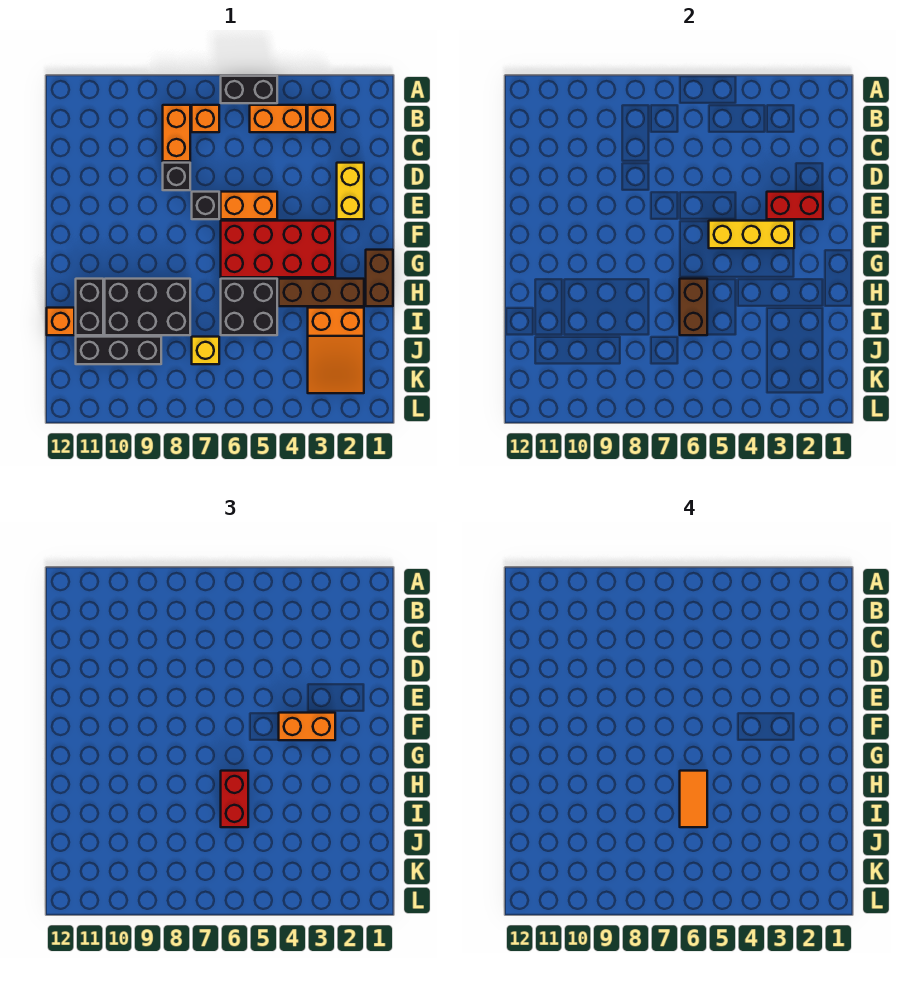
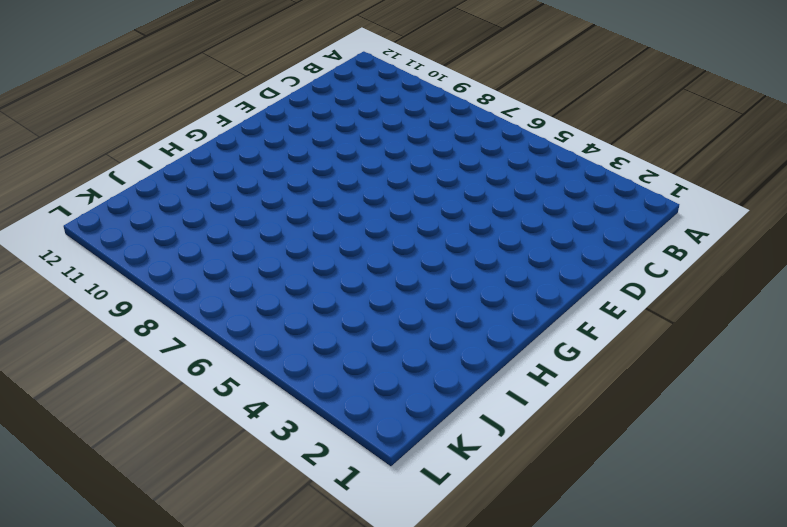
none -> black 1x2 brick [221,76,277,103]
none -> orange 1x1 brick [308,105,335,132]
none -> orange 1x2 brick [250,105,306,132]

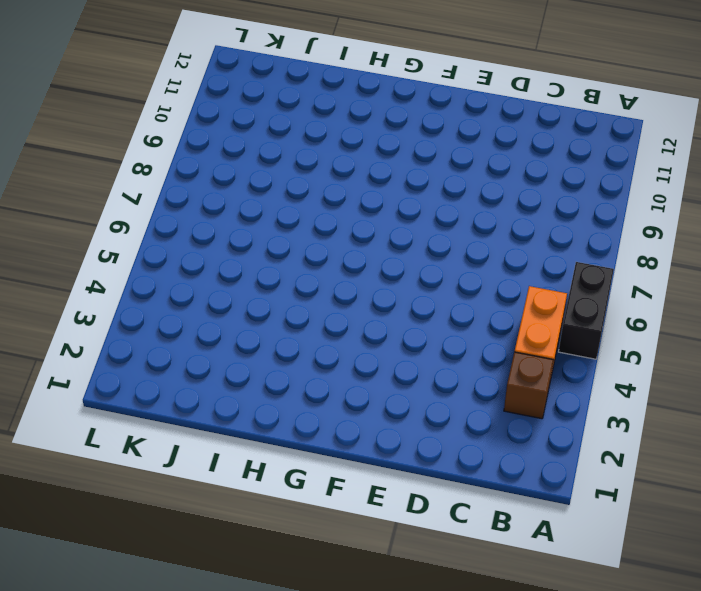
brown 1x1 brick [504,352,553,419] -> orange 1x1 brick [308,105,335,132]
none -> orange 1x1 brick [192,105,219,132]
none -> orange 1x2 brick [163,105,190,161]
none -> yellow 1x2 brick [337,163,364,219]

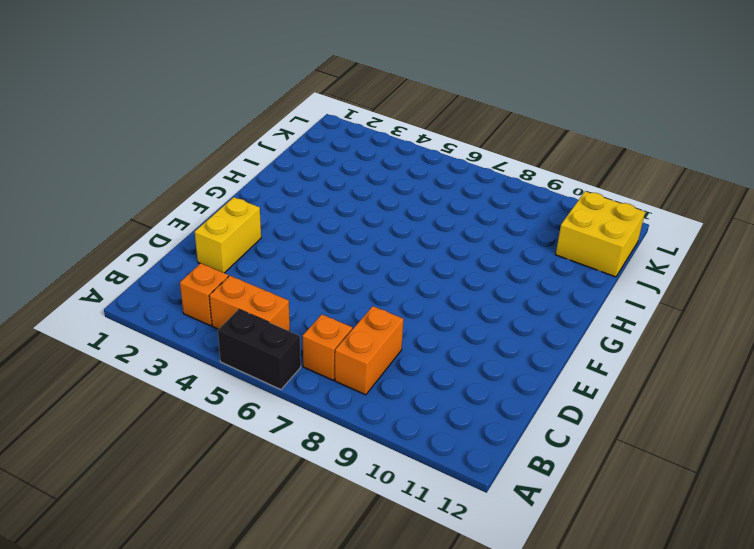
yellow 2x2 brick [556,191,645,277] -> black 1x3 brick [76,337,161,364]
none -> black 1x1 brick [163,163,190,190]
none -> orange 1x2 brick [221,192,277,219]
none -> black 1x1 brick [192,192,219,219]

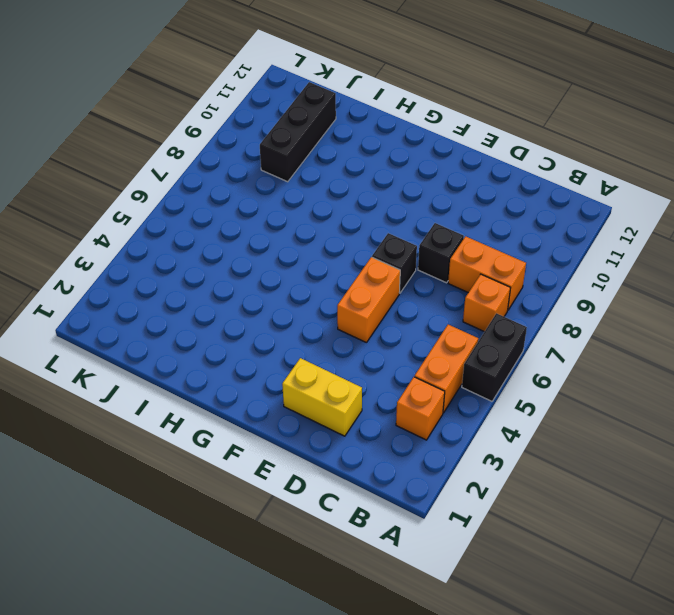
none -> red 2x4 brick [221,221,335,277]
none -> brown 1x2 brick [366,250,393,306]
none -> brown 1x3 brick [279,279,364,306]

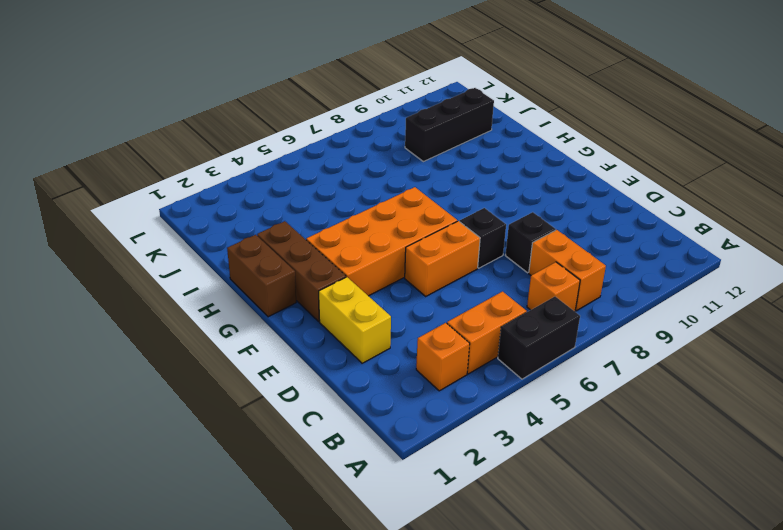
brown 1x3 brick [257,221,346,321] -> brown 1x3 brick turned to [279,279,364,306]
orange 2x4 brick [306,187,457,296] -> red 2x4 brick [221,221,335,277]
none -> black 2x2 brick [221,279,277,335]
none -> black 2x3 brick [105,279,190,335]
none -> black 1x2 brick [76,279,103,335]

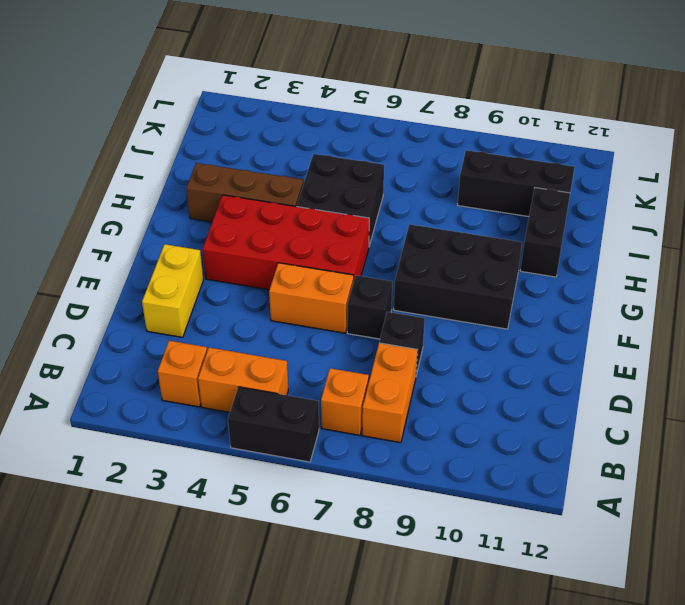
black 2x3 brick [394,224,522,329] -> black 2x3 brick moved to [105,279,190,335]
none -> brown 1x2 brick [366,250,393,306]
none -> orange 2x3 slope [308,308,364,393]
none -> orange 1x1 brick [47,308,74,335]

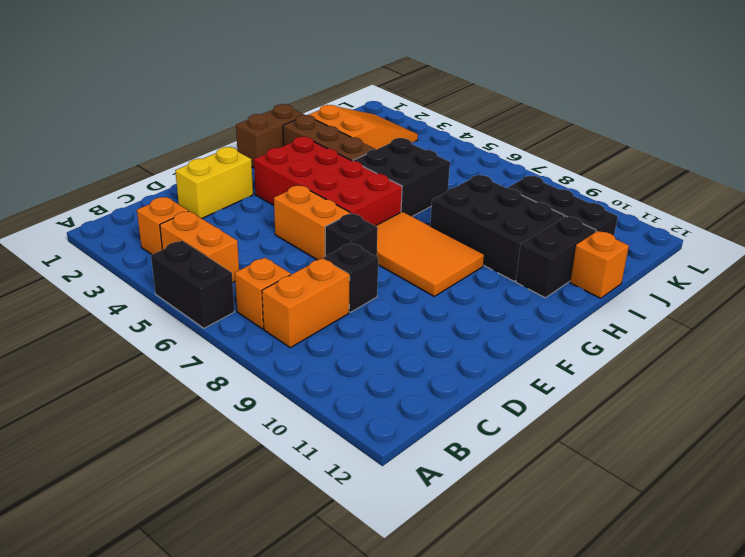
orange 2x3 tile [376,212,484,296] -> none
none -> yellow 1x1 brick [192,337,219,364]
none -> red 1x2 brick [767,192,823,219]
none -> yellow 1x3 brick [709,221,794,248]

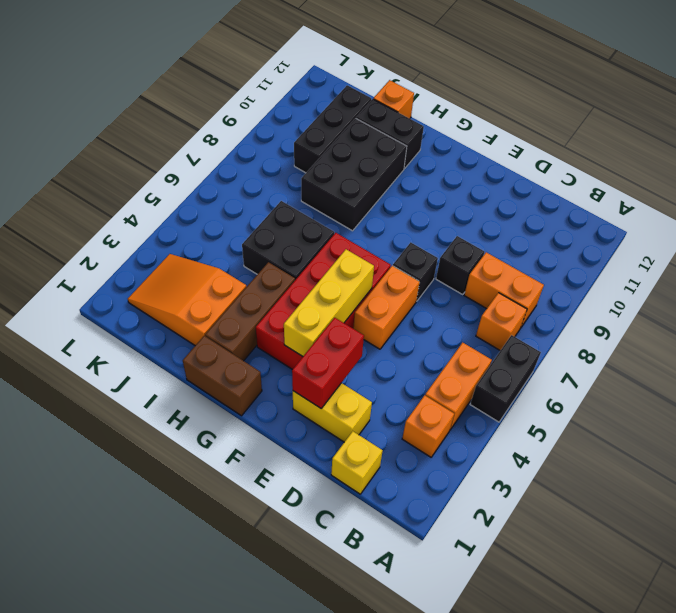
yellow 1x1 brick [331,431,382,494] -> yellow 1x1 brick moved to [192,337,219,364]
none -> brown 1x2 brick [680,279,707,335]
none -> orange 1x2 brick [279,713,335,740]
none -> red 1x2 brick [221,771,248,827]

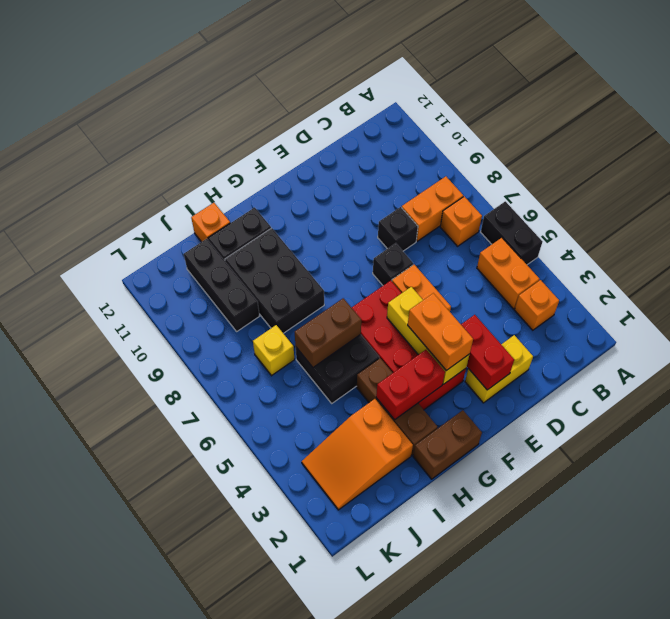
red 1x2 brick [376,350,445,420] -> red 1x2 brick moved to [221,771,248,827]
none -> orange 1x2 tile [680,771,707,827]

